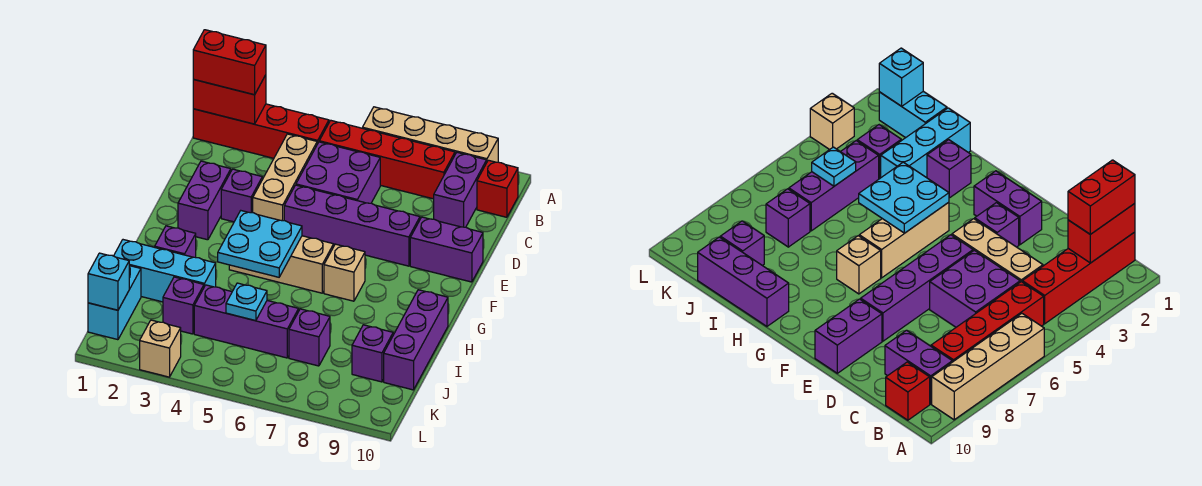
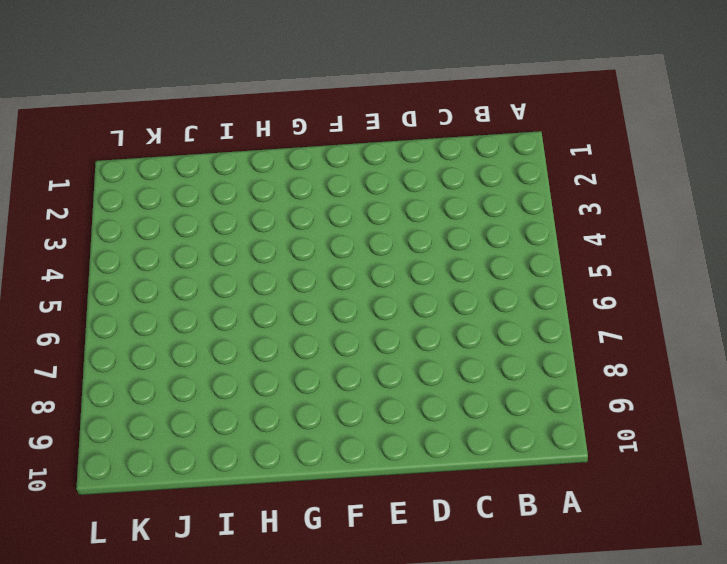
none -> tan 1x4 brick [363,107,498,162]
none -> red 1x4 brick [193,104,329,158]
none -> red 1x4 brick [319,120,455,199]

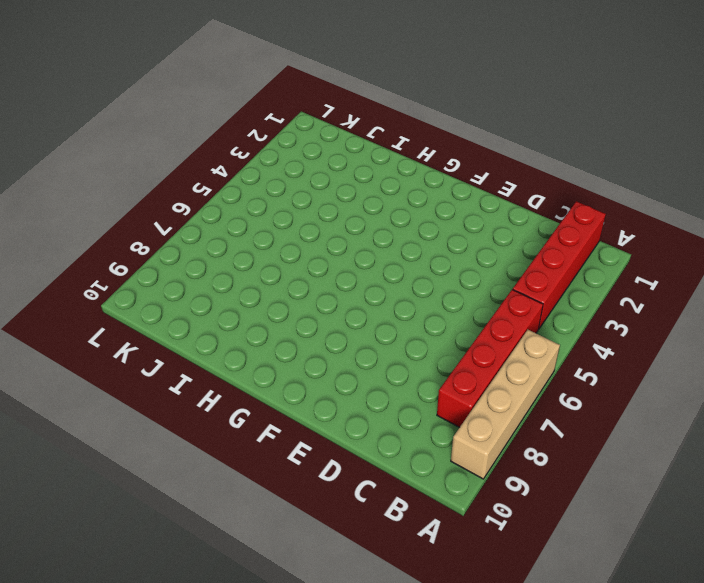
none -> purple 1x2 brick [434,152,487,227]
none -> red 1x1 brick [477,160,518,217]
none -> tan 1x3 brick [253,134,317,221]

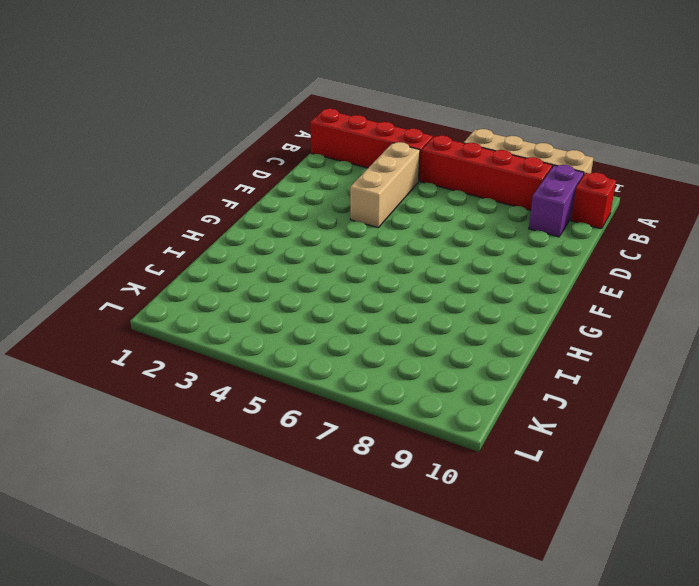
none -> purple 2x2 brick [296,142,380,203]
none -> purple 1x2 brick [178,161,231,240]
none -> purple 1x1 brick [221,169,262,222]

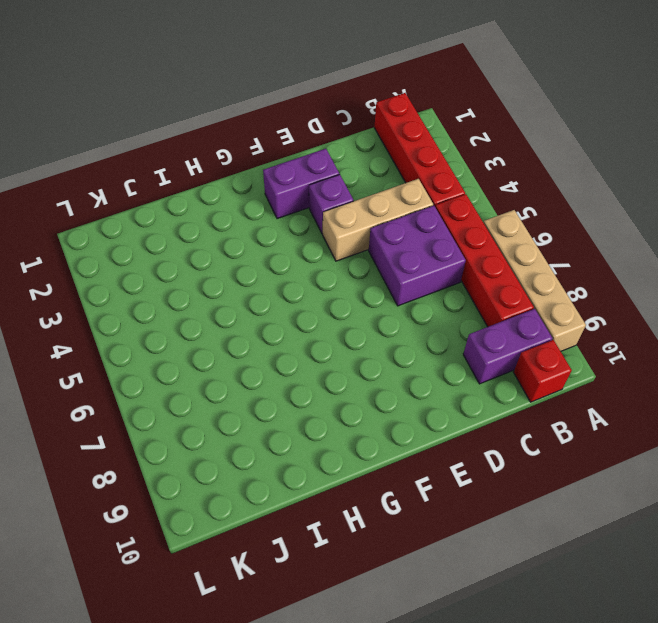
none -> purple 1x4 brick [284,185,420,266]
none -> purple 1x2 brick [410,217,483,282]
none -> tan 1x3 brick [229,236,334,293]

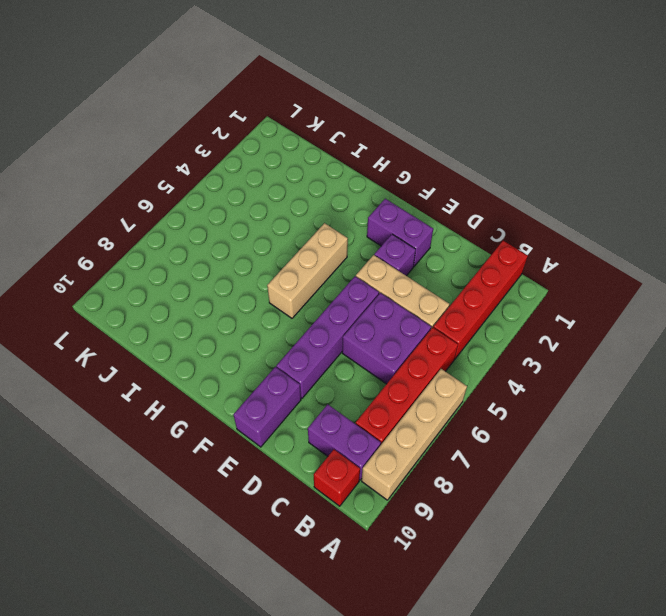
none -> tan 1x1 brick [324,244,365,301]
none -> purple 1x1 brick [155,226,196,257]
none -> purple 1x3 brick [384,290,448,390]

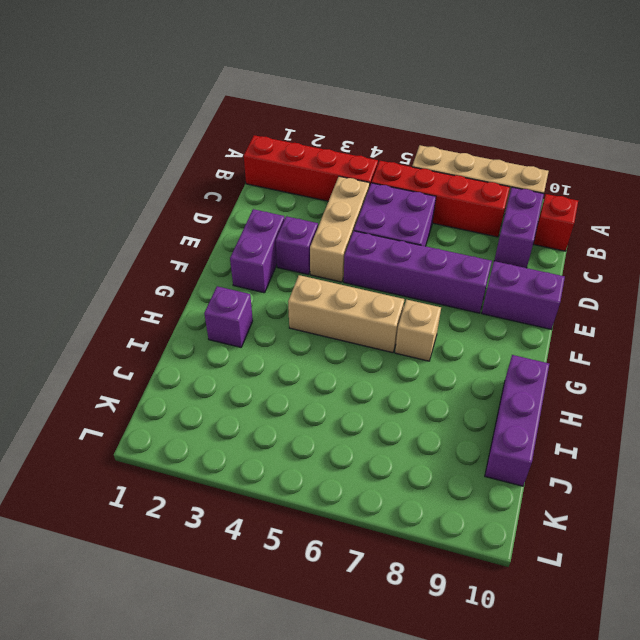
none -> cyan 1x3 brick [114,240,216,302]
none -> cyan 1x2 brick [88,266,141,340]
none -> purple 1x1 brick [163,277,204,334]

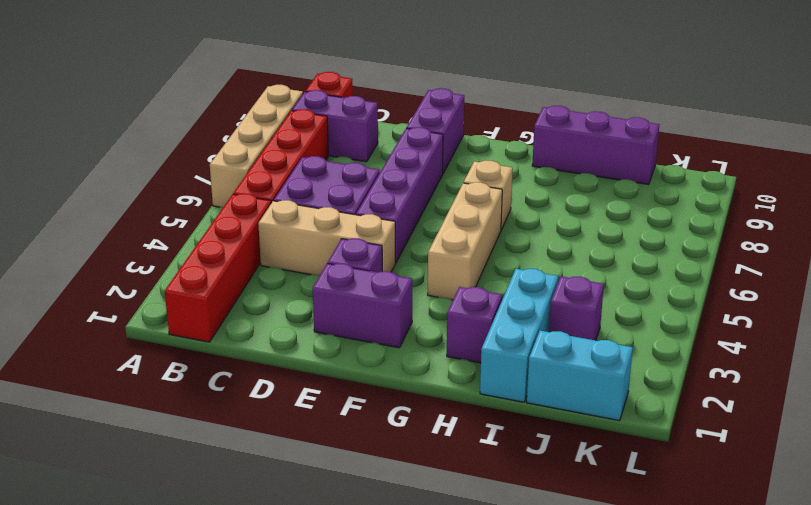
none -> purple 1x3 brick [194,285,299,358]
none -> purple 1x1 brick [289,309,330,366]
none -> purple 1x1 brick [352,325,393,382]

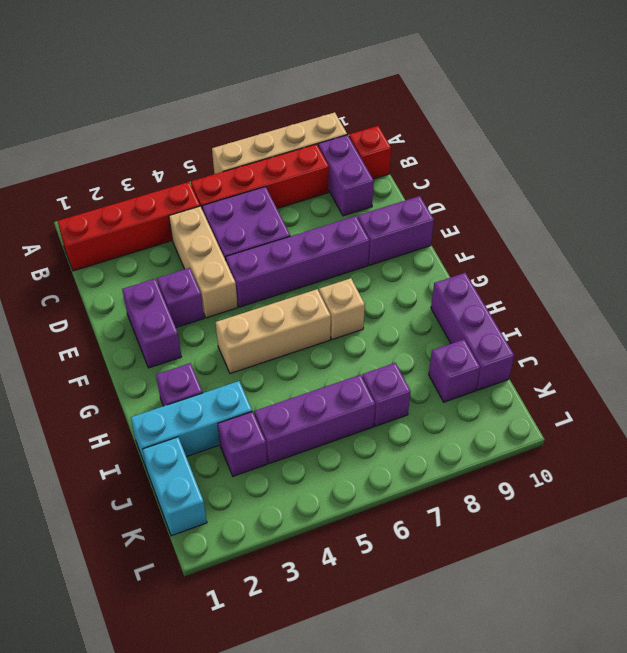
none -> tan 1x1 brick [140,320,181,377]
none -> red 1x2 brick [193,75,266,124]
none -> cyan 2x2 plate [218,211,302,277]

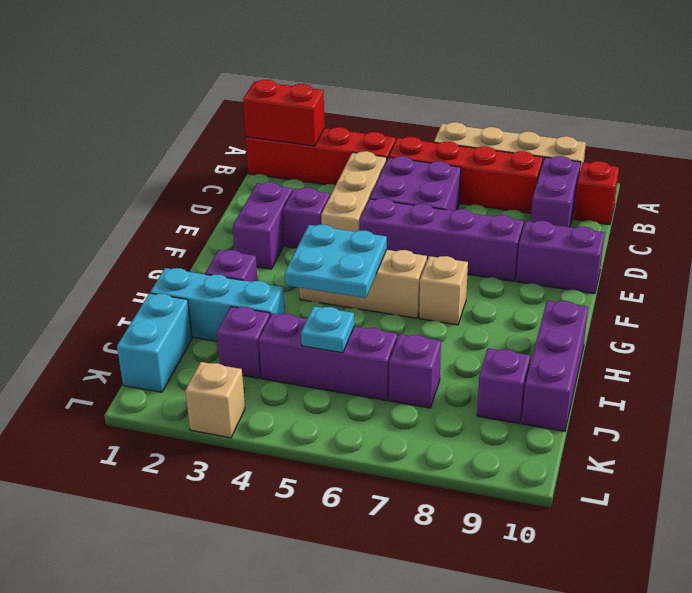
none -> cyan 1x1 brick [88,253,129,310]
none -> red 1x2 brick [193,30,266,95]

